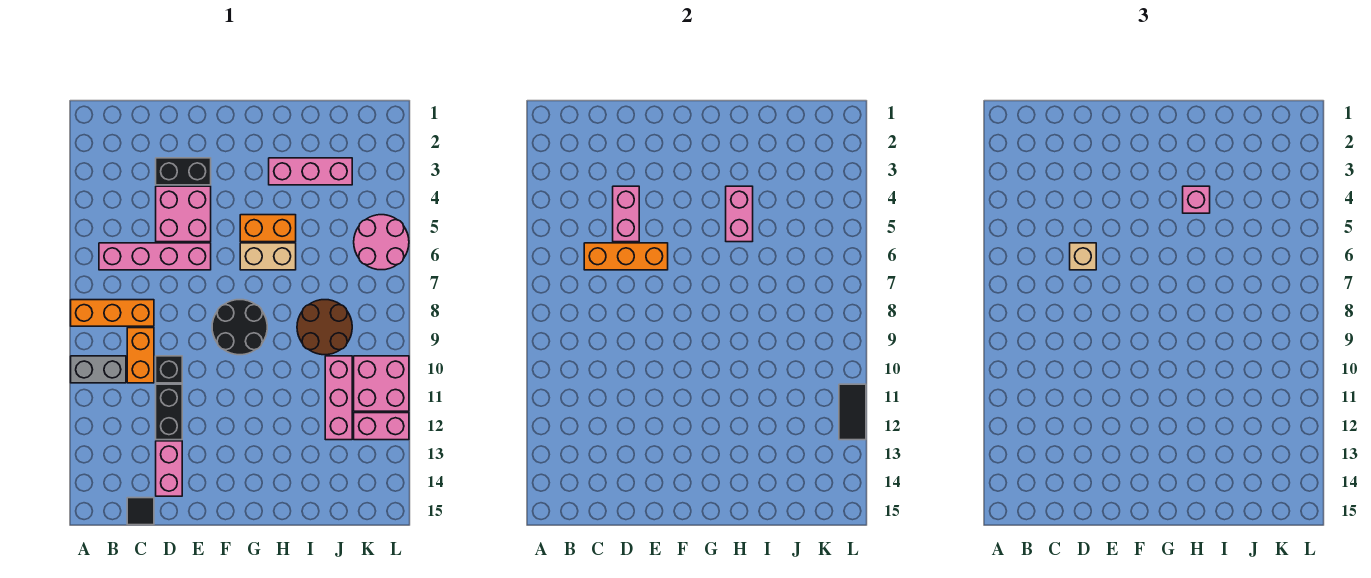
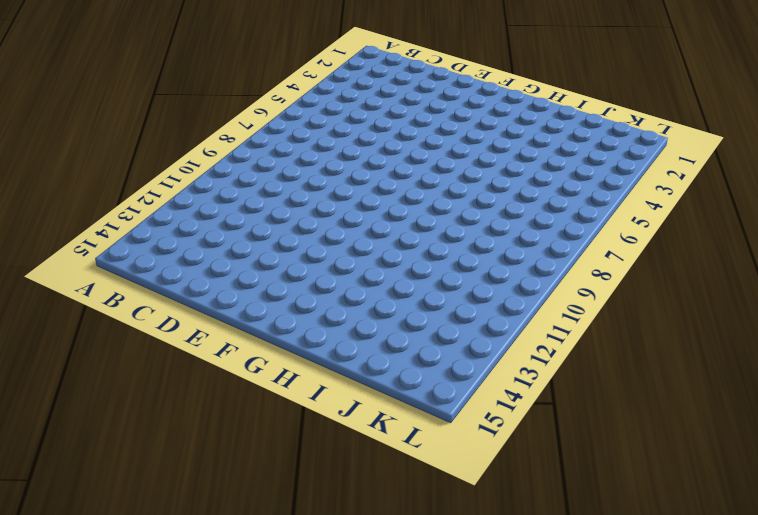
none -> orange 1x3 brick [71,300,154,326]
none -> grey 1x2 brick [71,356,126,383]
none -> pink 1x4 brick [99,243,211,270]

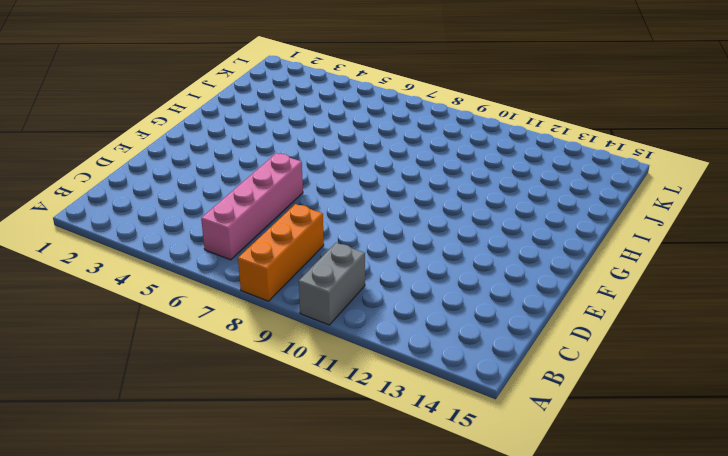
none -> orange 1x2 brick [127,328,154,383]
none -> black 1x1 tile [127,498,154,525]
none -> black 1x2 brick [156,158,211,185]

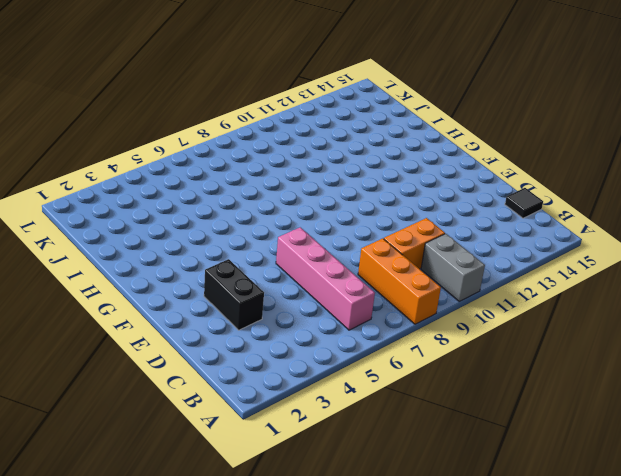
none -> pink 2x2 brick [156,186,211,242]
none -> black 1x1 brick [156,356,182,383]
none -> black 1x2 brick [156,384,182,440]

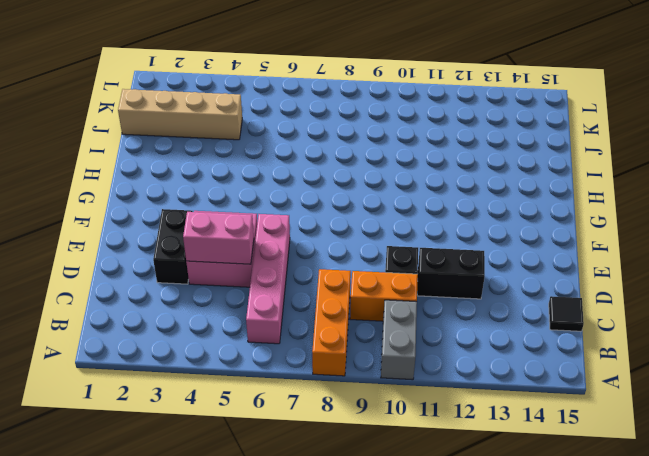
tan 1x4 brick [118,89,242,140] -> pink 1x3 brick [269,158,352,185]
none -> pink 1x2 brick [156,441,182,496]
none -> black 2x2 round brick [212,300,267,355]
none -> orange 1x2 brick [240,215,296,242]

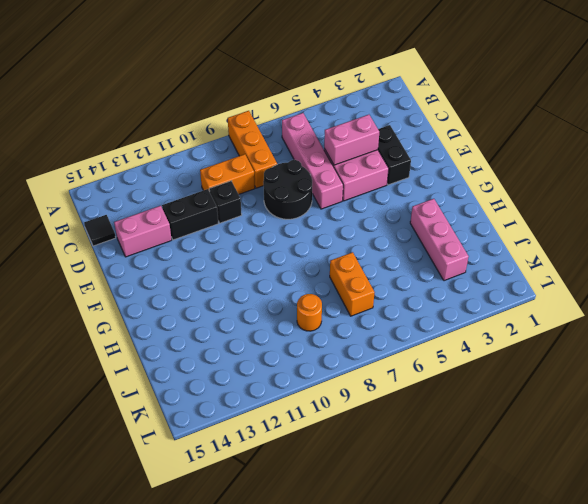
black 2x2 round brick [263,160,312,219] -> black 2x2 round brick moved to [212,300,267,355]
orange 1x2 brick [330,252,375,316] -> orange 1x2 brick moved to [240,215,296,242]
orange 1x1 round brick [297,294,322,331] -> brown 2x2 round brick [297,300,352,355]
none -> grey 1x2 brick [71,356,126,383]
none -> tan 1x2 brick [240,243,296,270]
none -> pink 1x3 brick [325,356,352,440]

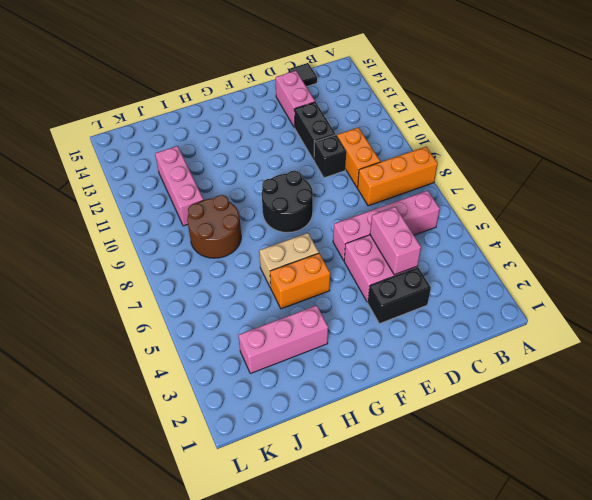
none -> grey 1x2 brick [71,356,126,383]
none -> pink 2x2 round brick [354,215,409,270]
none -> pink 2x2 brick [354,356,409,411]

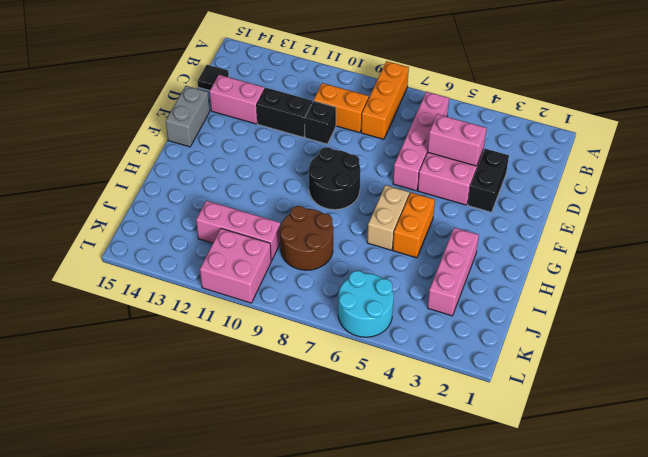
grey 1x2 brick [166,86,210,147] -> grey 1x2 brick moved to [71,356,126,383]
cyan 2x2 round brick [338,271,394,337] -> pink 2x2 round brick [354,215,409,270]
none -> pink 1x2 brick [354,413,409,440]
none -> orange 1x3 brick [584,243,668,270]
none -> pink 1x2 brick [726,186,753,242]

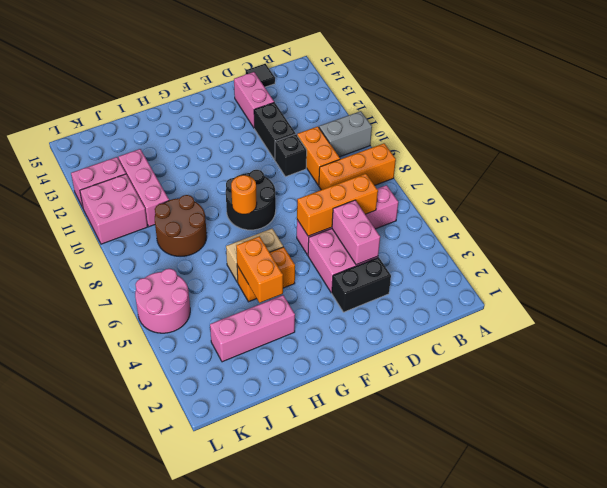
orange 1x1 round brick [231,175,257,214] -> none
orange 1x2 brick [236,236,283,303] -> pink 1x2 brick [726,186,753,242]
none -> black 1x2 tile [839,384,866,440]
none -> tan 1x1 brick [1070,243,1096,270]
none -> pink 1x1 brick [1183,186,1210,213]

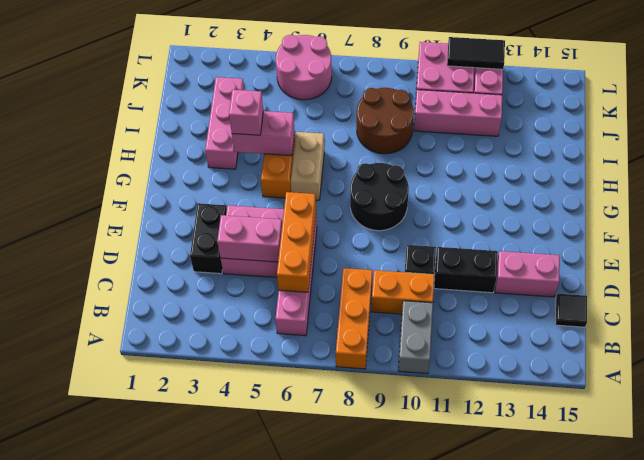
none -> tan 1x1 brick [1070,243,1096,270]

